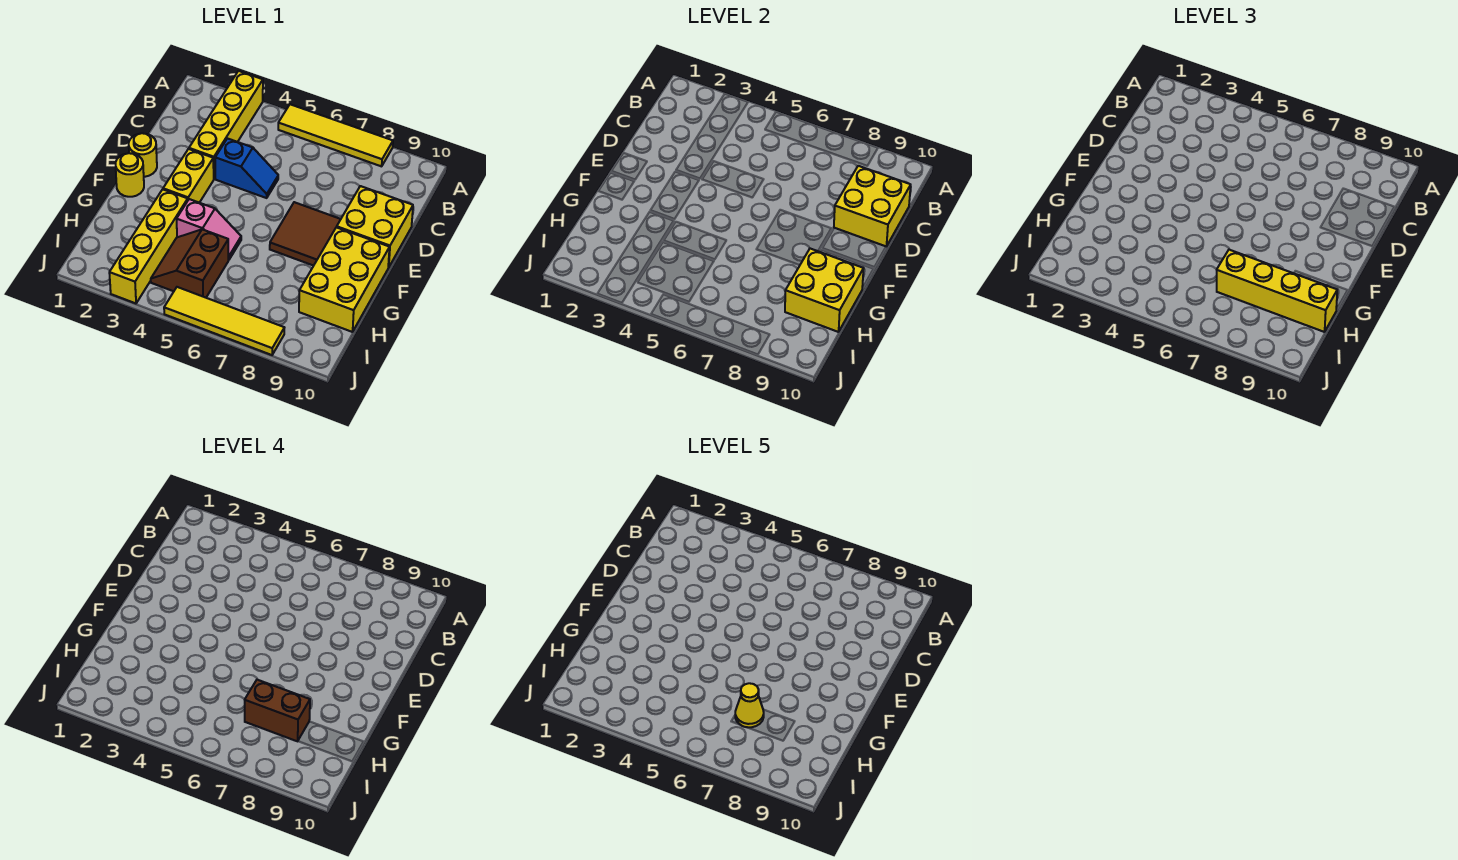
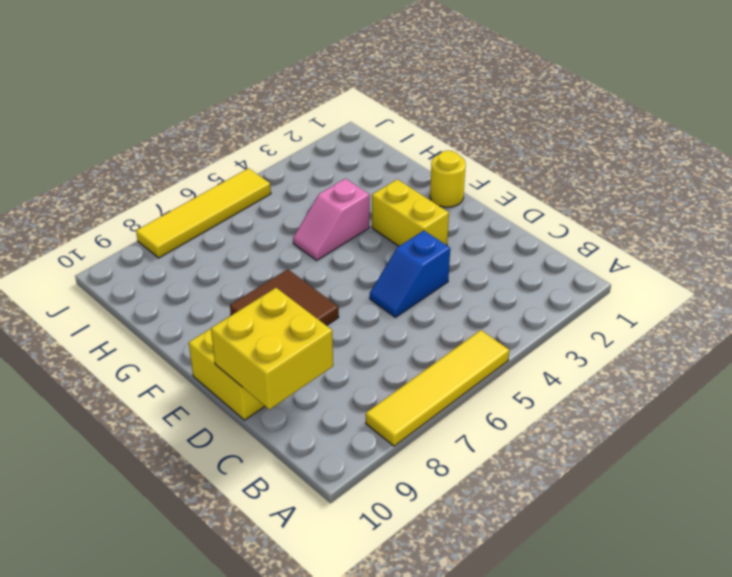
none -> yellow 1x4 brick [189,71,263,179]
none -> yellow 1x1 round brick [129,133,157,177]
none -> yellow 2x3 brick [299,227,390,332]

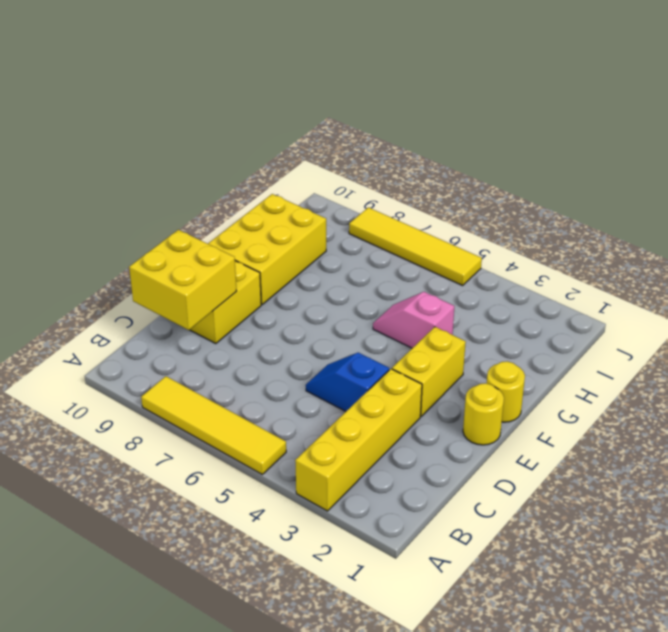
none -> brown 2x2 tile [270,202,341,266]
none -> yellow 1x4 brick [109,189,188,303]
none -> brown 2x2 slope [151,229,228,298]

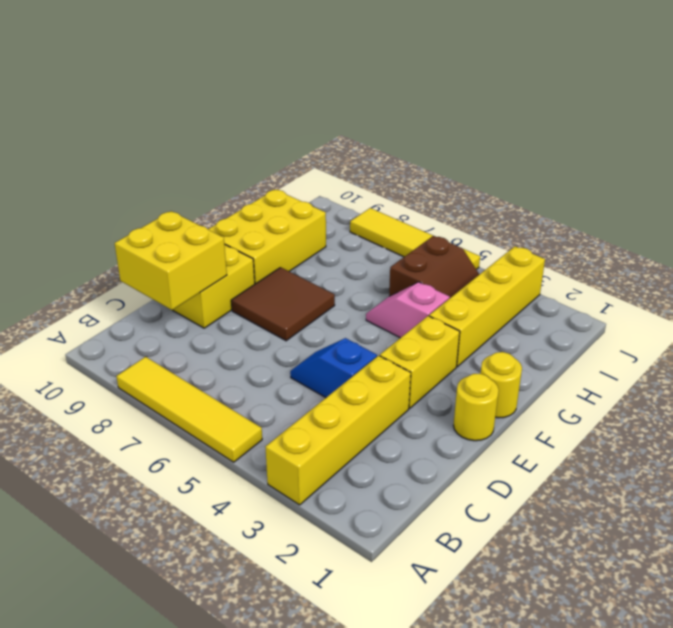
none -> yellow 2x2 brick [785,249,864,332]
none -> yellow 1x4 brick [1217,250,1337,332]
none -> brown 1x2 brick [245,680,310,741]

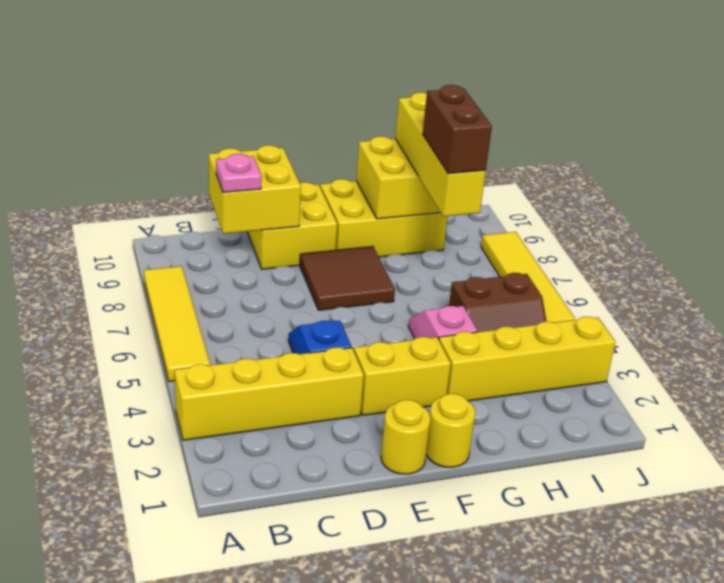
pink 1x1 plate [216,154,262,192] -> none
none -> yellow 1x1 cone [735,683,764,727]

